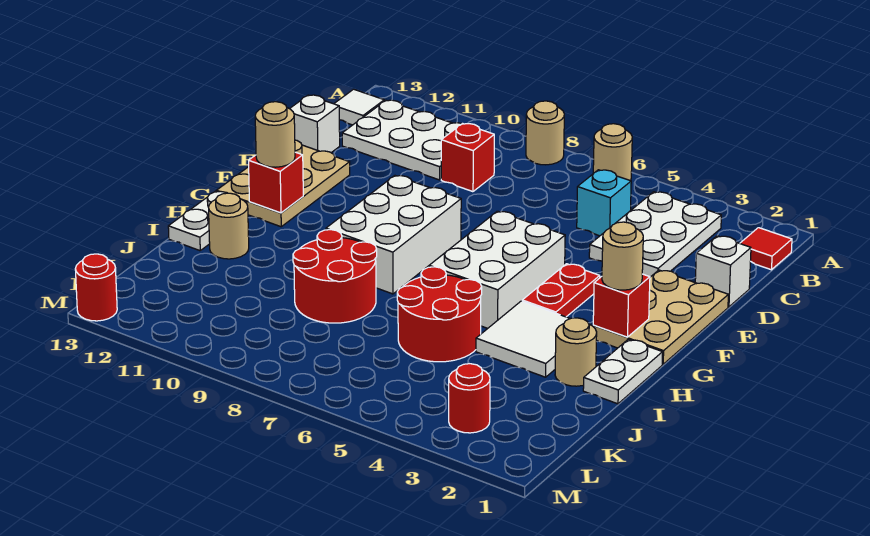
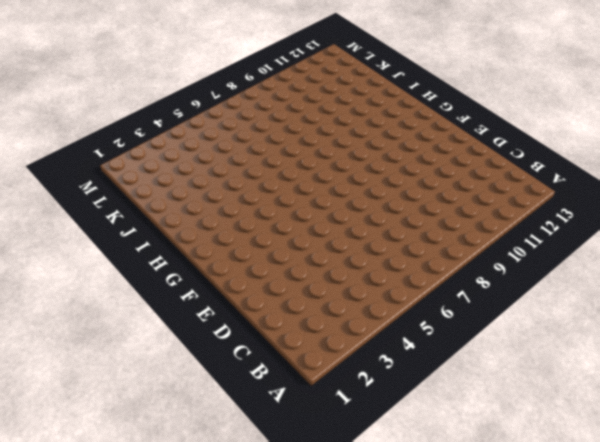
none -> tan 1x1 round brick [593,124,632,181]
none -> tan 1x1 round brick [526,101,564,165]
none -> red 1x1 tile [740,228,792,270]

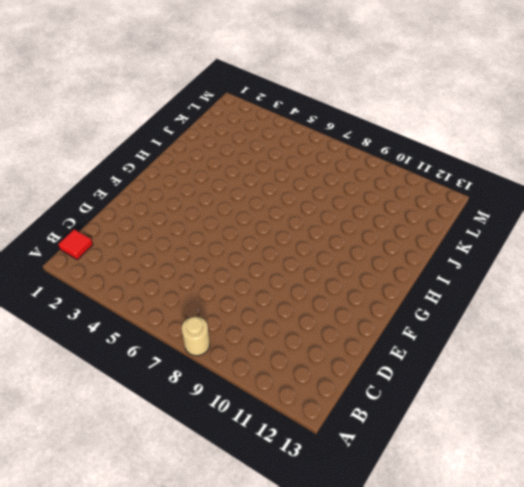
none -> tan 1x1 round brick [593,124,632,181]
none -> white 2x3 plate [589,192,721,277]
none -> white 2x3 plate [342,100,462,180]

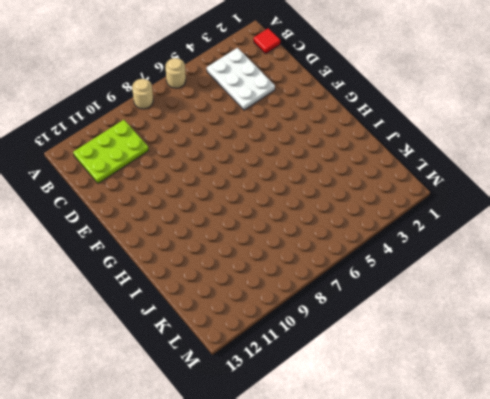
lime 2x3 plate [73,120,149,183] -> white 2x3 plate [342,100,462,180]
none -> white 1x1 tile [334,89,384,125]
none -> cyan 1x1 brick [577,170,631,236]
none -> red 1x1 brick [441,124,494,192]

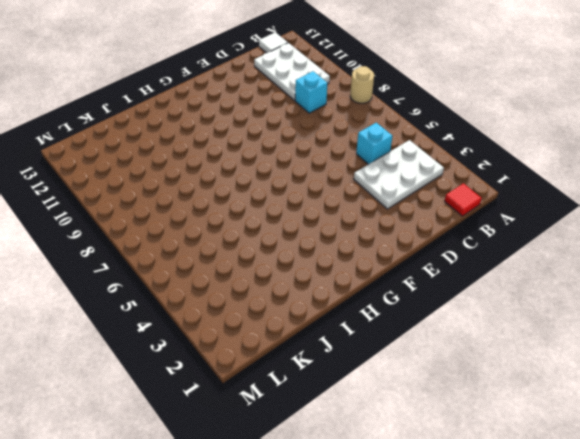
cyan 1x1 brick [295,71,327,113] -> red 1x1 brick [441,124,494,192]
none -> tan 1x1 round brick [593,124,632,181]
none -> white 1x1 brick [695,236,751,307]
none -> white 1x1 brick [290,95,340,153]

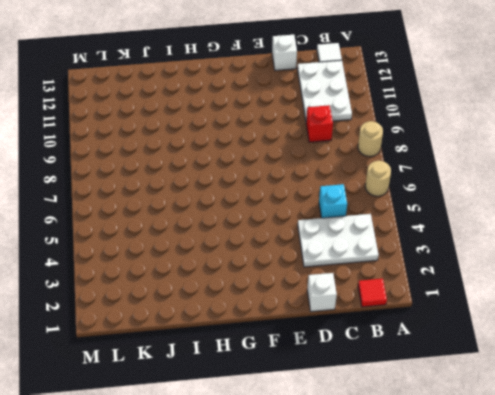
none -> tan 2x3 plate [593,270,728,364]
none -> tan 2x3 plate [217,140,350,227]
none -> red 1x2 plate [522,264,600,317]

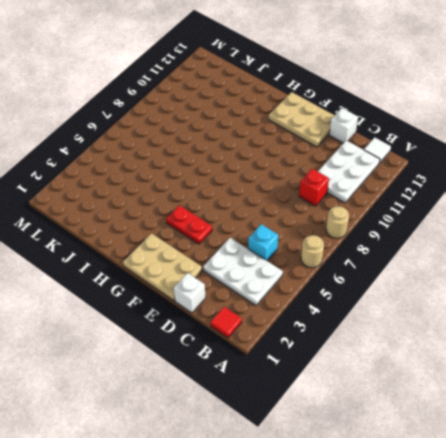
none -> white 2x3 brick [429,211,565,328]
none -> white 2x3 brick [326,176,461,294]
none -> white 1x2 plate [583,339,663,404]

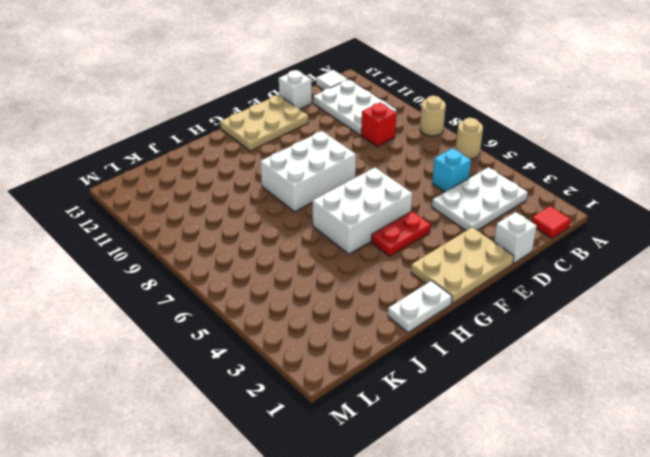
none -> white 2x2 tile [476,301,570,377]
none -> white 1x2 plate [168,191,227,251]
none -> tan 1x1 round brick [555,318,597,386]

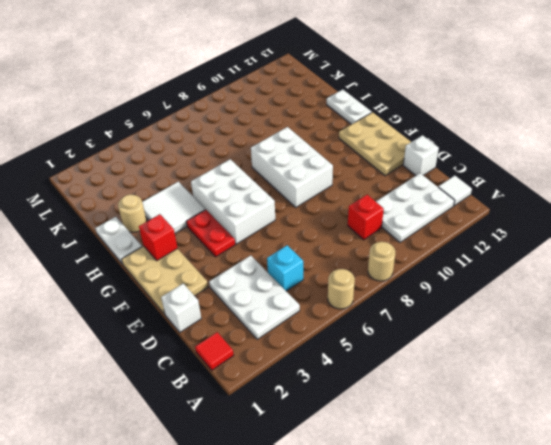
none -> red 2x2 round brick [397,267,482,362]
none -> red 2x2 round brick [293,230,377,323]
none -> tan 1x1 round brick [209,193,249,259]

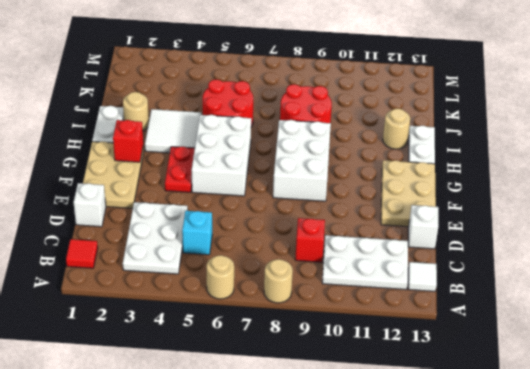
none -> red 1x1 round brick [449,364,490,433]
none -> red 1x1 round brick [75,254,117,321]
none -> red 1x1 brick [249,152,303,213]

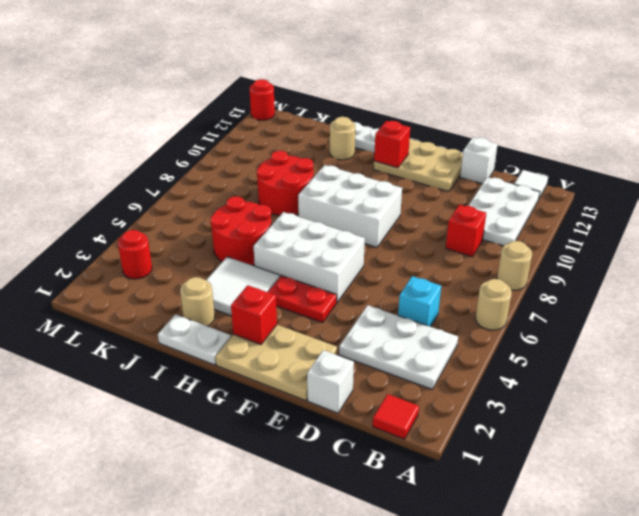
none -> tan 1x1 round brick [602,222,643,290]
none -> tan 1x1 round brick [255,102,295,167]

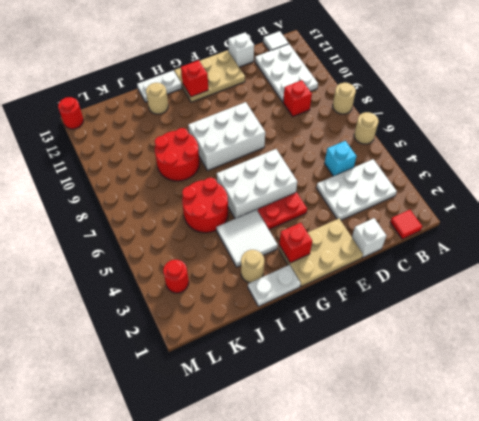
none -> tan 1x1 round brick [602,222,643,290]
none -> tan 1x1 round brick [255,102,295,167]

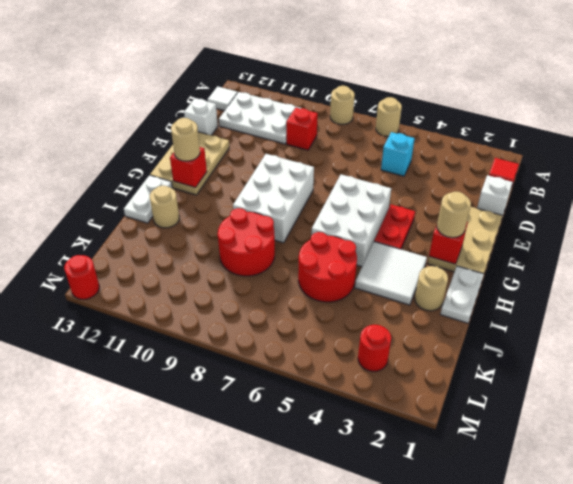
none -> white 2x3 plate [589,192,721,277]

